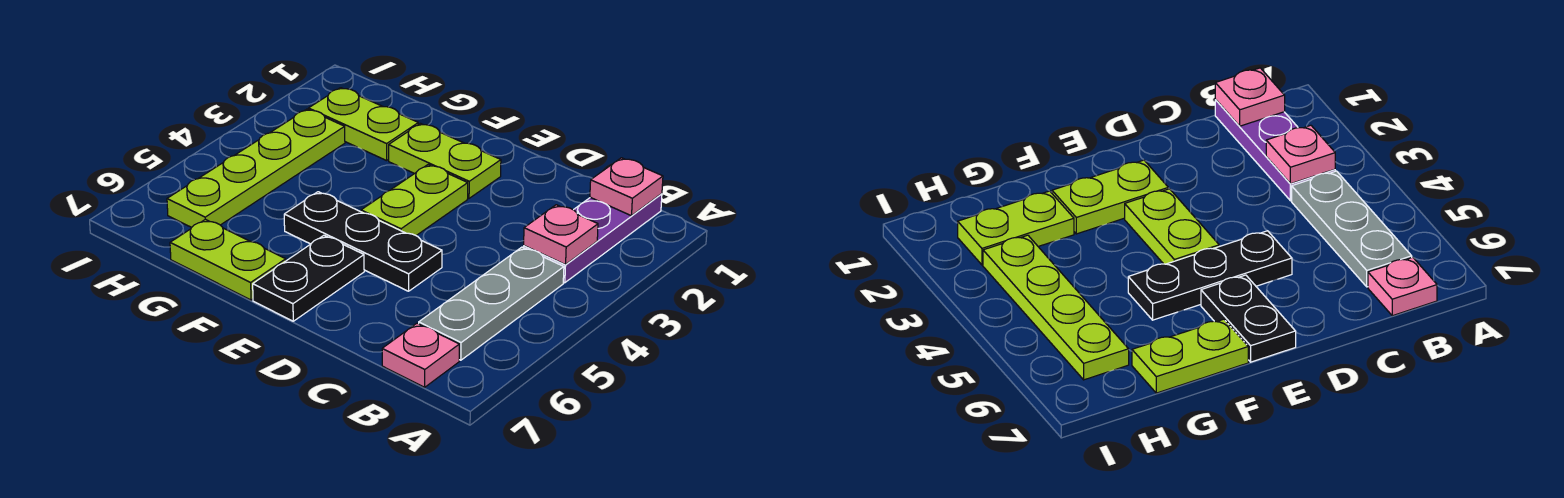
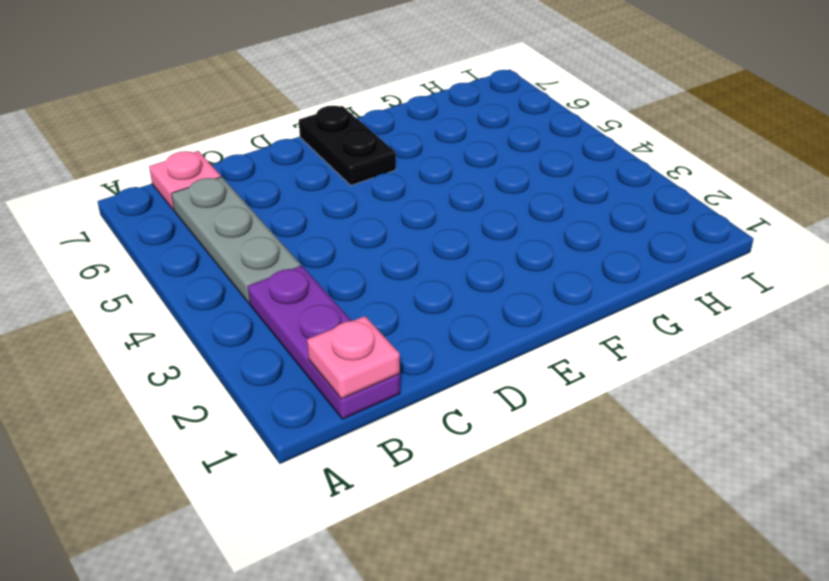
none -> black 1x3 plate [284,192,442,291]
none -> lime 1x2 plate [389,124,501,198]
none -> lime 1x2 plate [361,165,468,235]

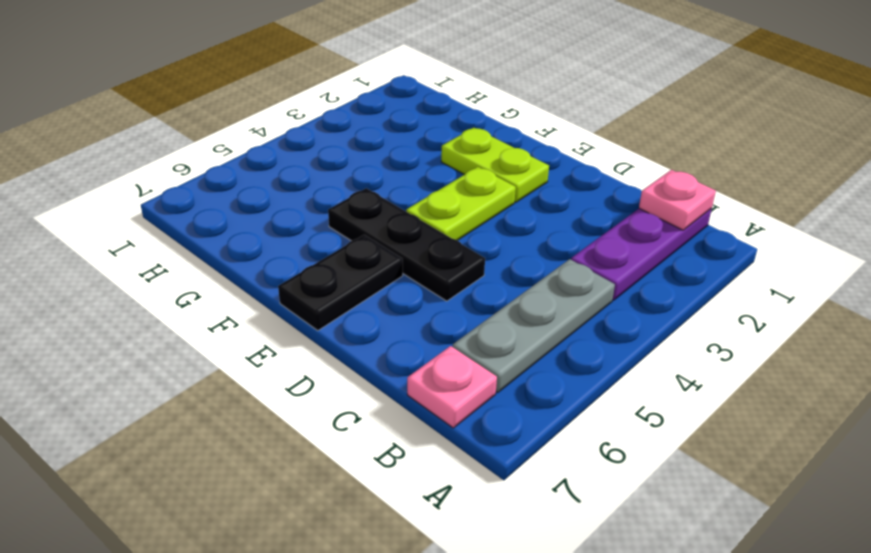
none -> lime 1x2 plate [170,219,286,300]
none -> lime 1x2 plate [309,88,418,161]
none -> lime 1x4 plate [167,109,345,227]

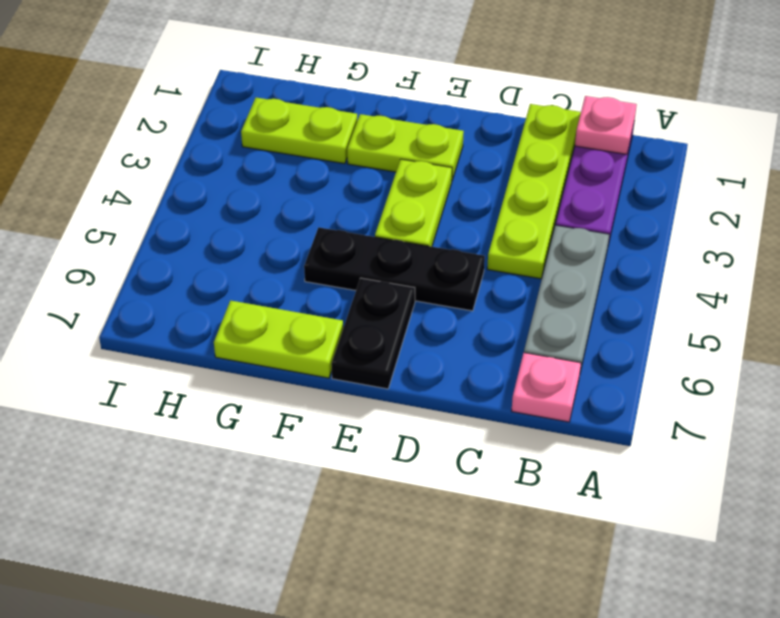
lime 1x4 plate [487,104,581,279] -> lime 1x4 plate moved to [167,109,345,227]
none -> pink 1x1 plate [524,205,598,265]

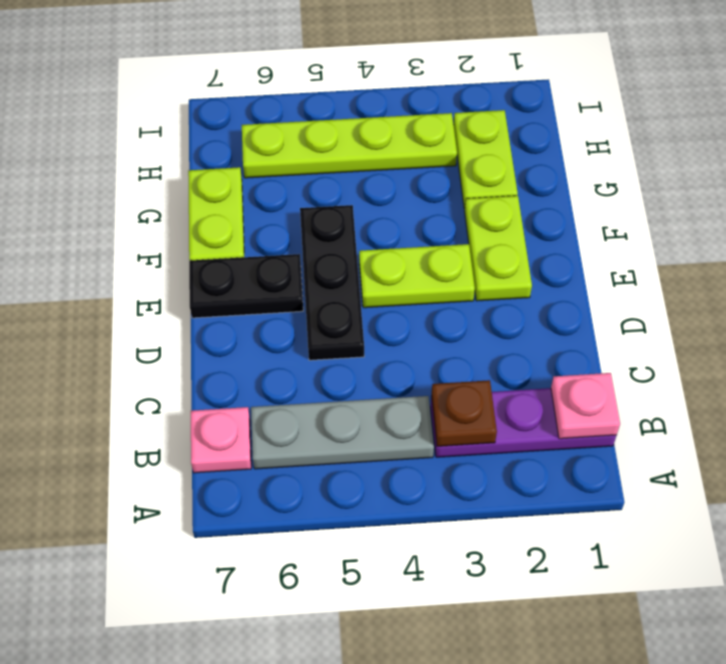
brown 1x1 plate [431,380,497,446] -> pink 1x1 plate [524,205,598,265]

